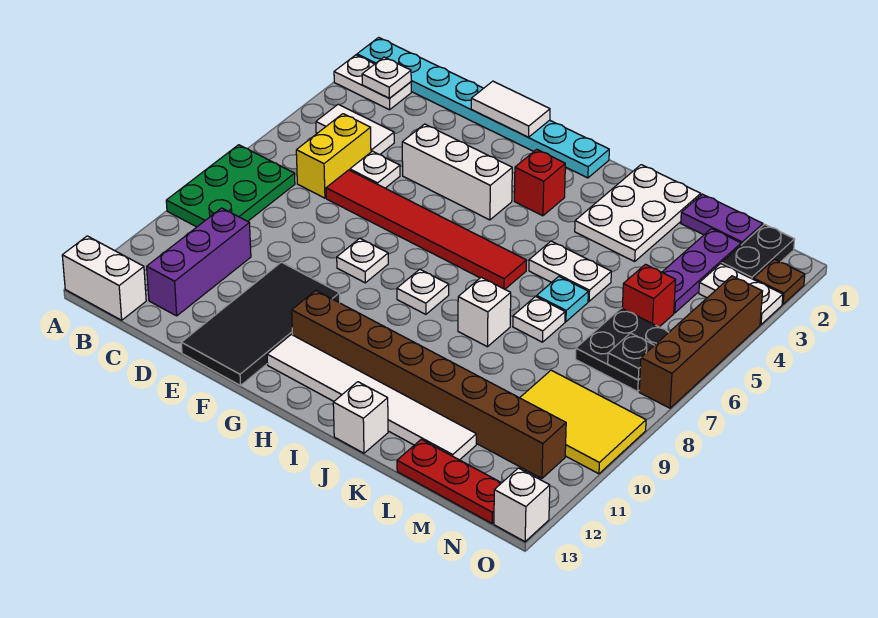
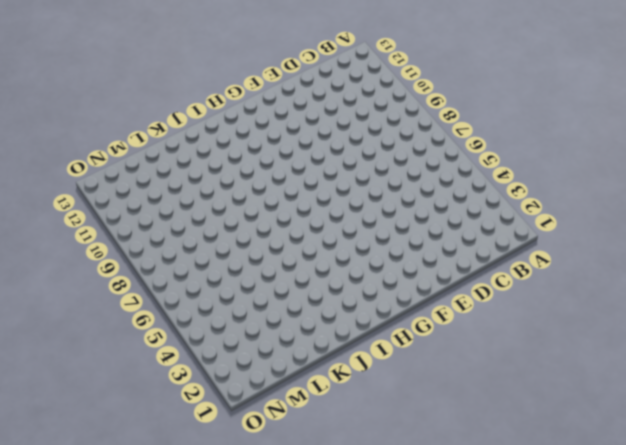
none -> cyan 1x8 plate [357,38,609,178]
none -> white 1x2 plate [334,55,411,110]
none -> green 2x3 plate [166,145,295,227]
none -> white 1x2 brick [62,236,146,320]

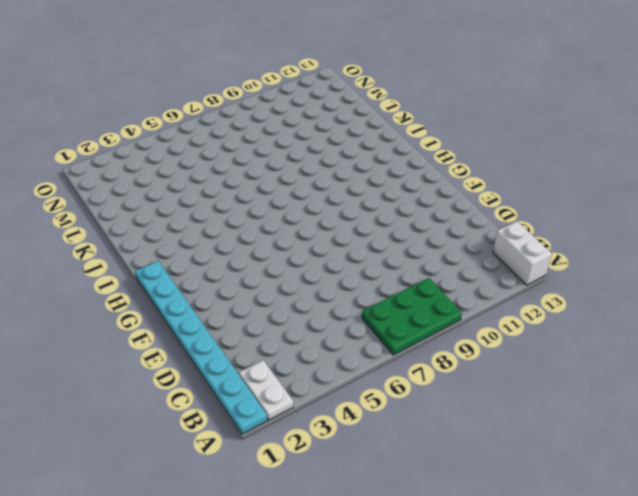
none -> white 1x2 tile [316,104,394,155]
none -> yellow 1x2 brick [296,114,371,198]
none -> purple 1x3 brick [147,208,251,316]
none -> white 1x1 plate [350,151,400,188]

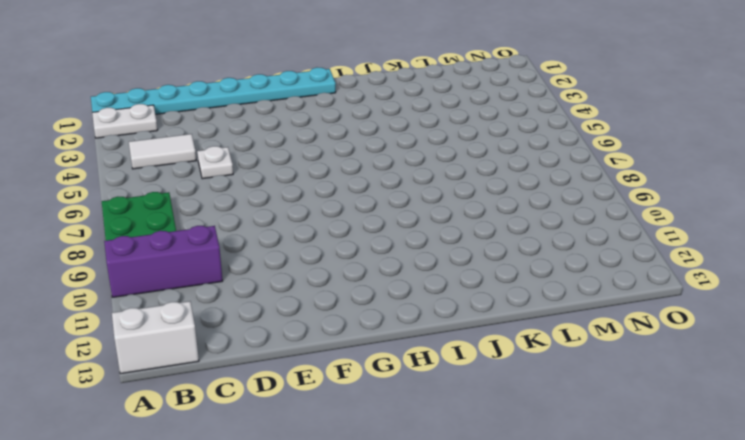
purple 1x3 brick [104,226,223,297] -> purple 1x3 brick turned to [147,208,251,316]
none -> yellow 1x2 brick [296,114,371,198]
none -> red 1x6 tile [326,170,526,289]
none -> white 1x3 brick [402,124,512,220]
none -> black 2x4 tile [181,262,340,386]

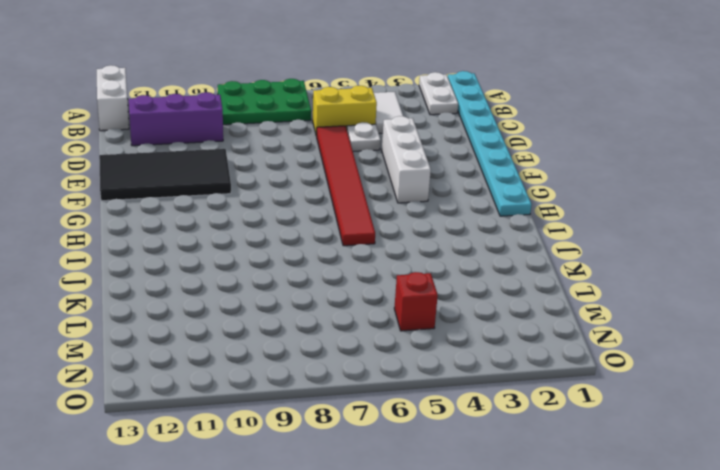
none -> white 1x1 plate [337,238,388,283]
none -> brown 1x8 brick [292,290,566,478]
none -> white 1x6 tile [267,335,476,460]
none -> red 1x1 brick [514,149,565,216]

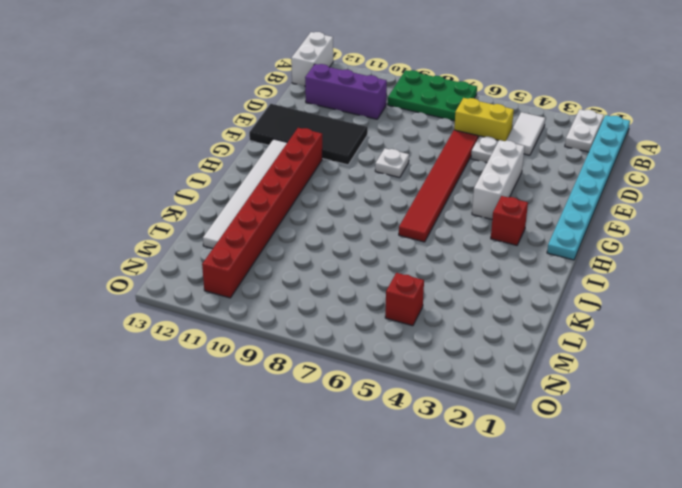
red 1x8 brick [202,128,322,298] -> brown 1x8 brick [292,290,566,478]
none -> white 1x1 plate [397,269,449,314]
none -> white 2x3 plate [575,165,701,261]
none -> white 1x2 plate [529,241,611,301]
none -> white 1x1 brick [458,277,511,347]

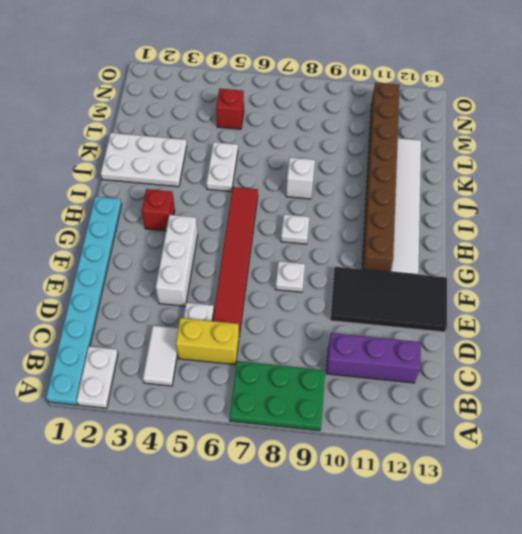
none -> white 1x2 brick [62,236,146,320]
none -> white 1x1 brick [333,382,388,453]
none -> cyan 1x1 plate [537,277,588,322]
none -> white 1x1 plate [513,297,565,342]

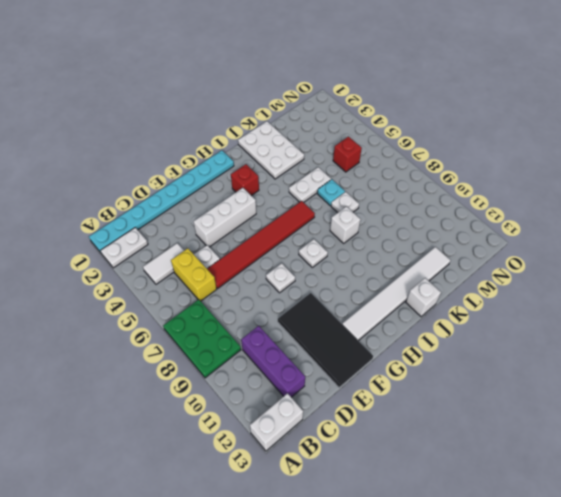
none -> brown 1x8 brick [292,290,566,478]
none -> purple 1x2 plate [681,194,763,245]
none -> red 1x3 plate [397,439,501,523]
none -> purple 1x3 plate [662,229,741,313]

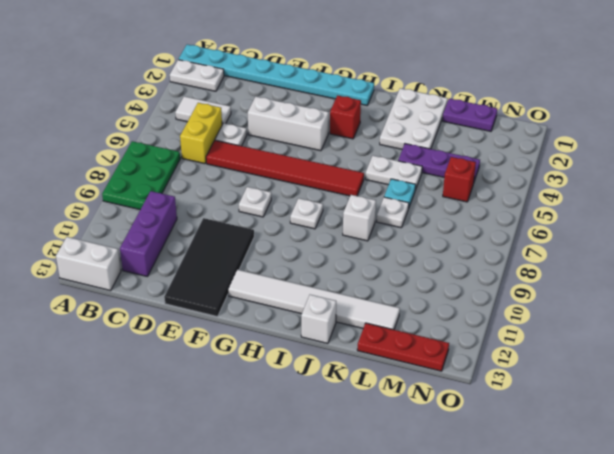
purple 1x3 plate [398,144,480,181] -> purple 1x3 plate turned to [662,229,741,313]
none -> brown 1x8 brick [292,290,566,478]
none -> black 2x2 plate [576,308,669,391]
none -> yellow 2x3 tile [520,370,646,474]
none -> black 1x2 plate [722,224,795,279]

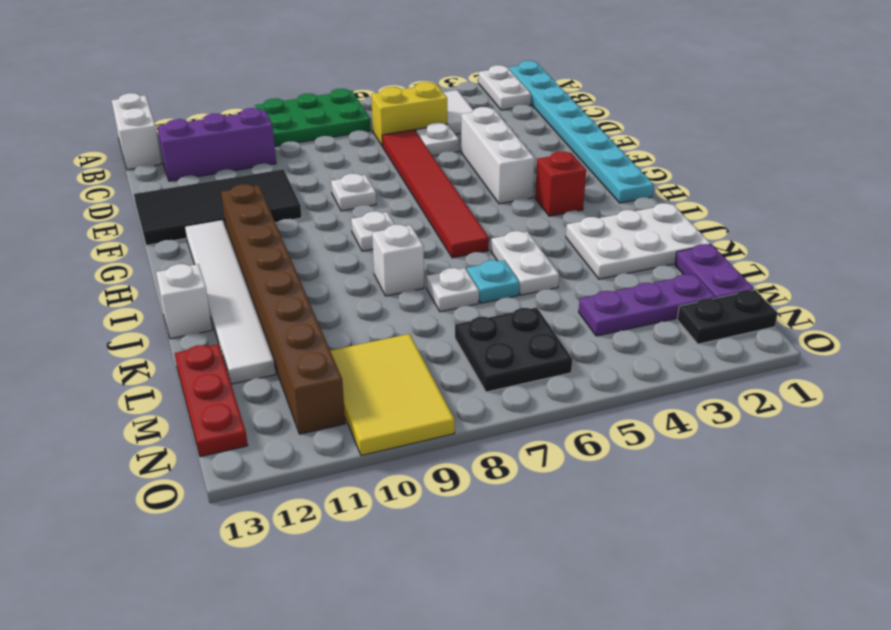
none -> red 1x1 brick [622,264,676,327]
none -> white 1x2 plate [699,264,783,325]
none -> brown 1x1 plate [753,259,805,304]
none -> brown 1x4 brick [639,276,763,408]

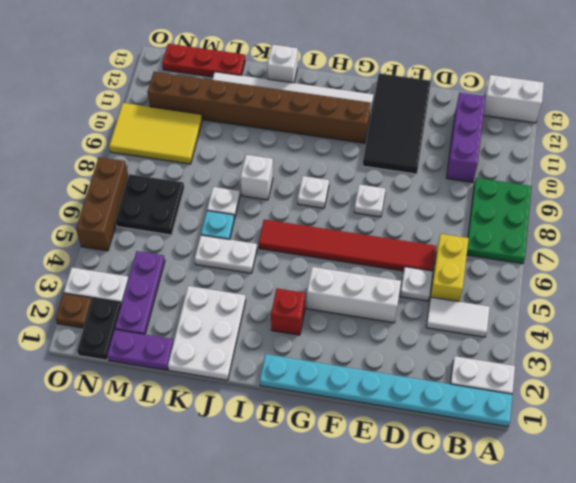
brown 1x3 brick [76,157,128,251] -> brown 1x4 brick [639,276,763,408]
none -> red 1x1 brick [622,264,676,327]
none -> white 1x1 brick [494,468,550,542]
none -> white 1x1 plate [362,57,411,98]
none -> white 1x2 tile [471,81,550,137]

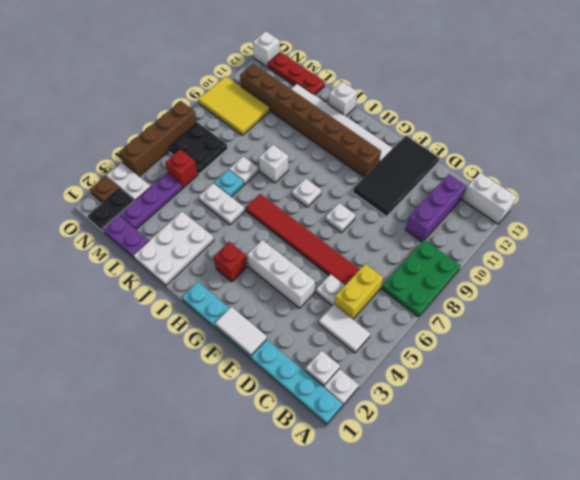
none -> black 1x1 plate [608,333,654,380]

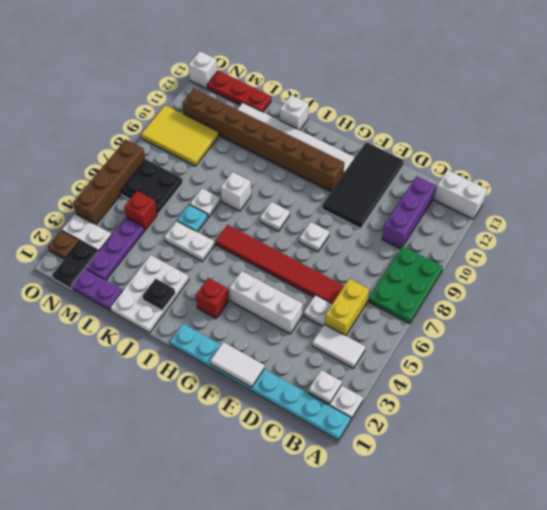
black 1x1 plate [143,279,175,310] -> black 1x1 plate moved to [608,333,654,380]

